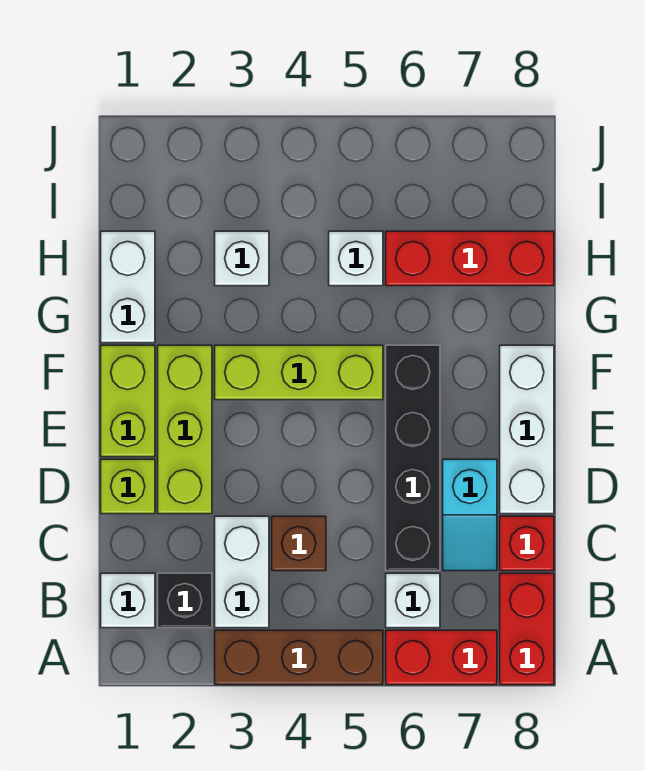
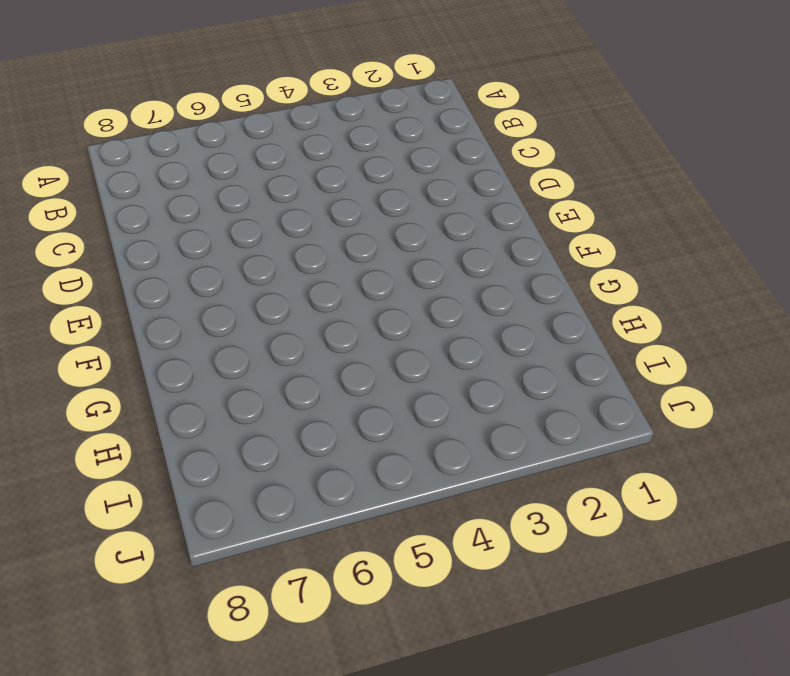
none -> brown 1x3 brick [215,630,383,685]
none -> red 1x2 brick [386,630,497,685]
none -> red 1x2 brick [500,573,554,685]

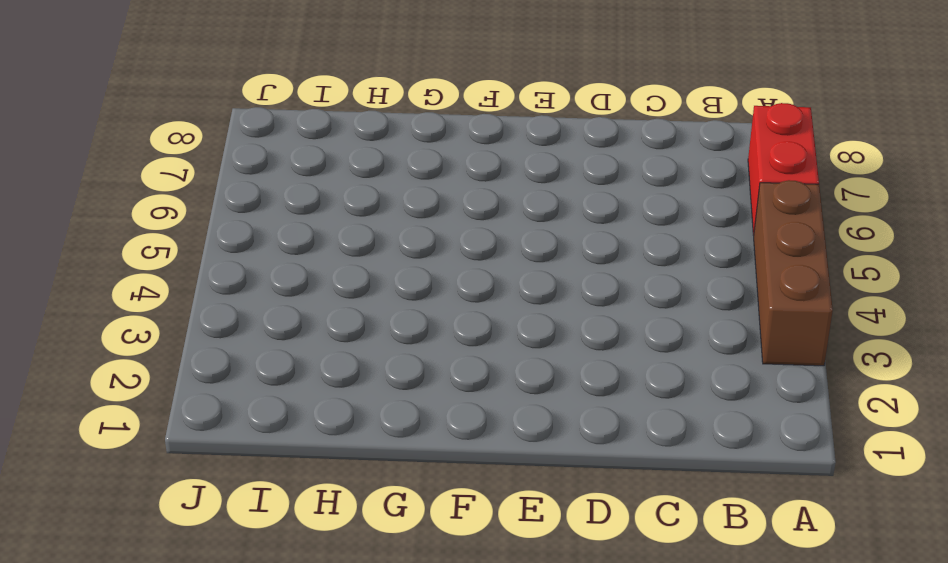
none -> red 1x2 brick [500,573,554,685]
none -> white 1x1 brick [101,573,155,628]
none -> black 1x1 brick [158,573,212,628]

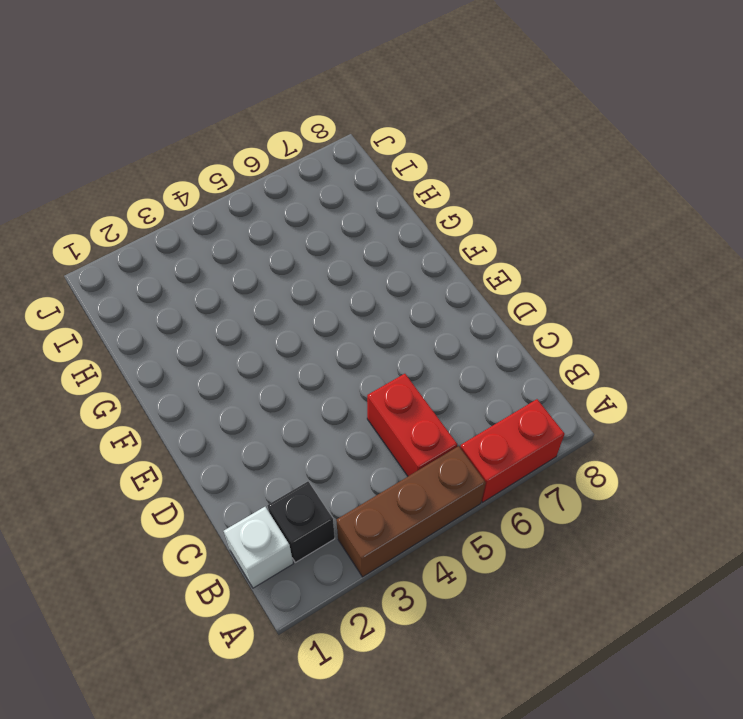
red 1x2 brick [367,374,457,476] -> red 1x2 brick moved to [500,573,554,685]
none -> white 1x2 brick [215,516,269,628]
none -> white 1x1 brick [386,573,440,628]
none -> brown 1x1 brick [272,516,326,571]

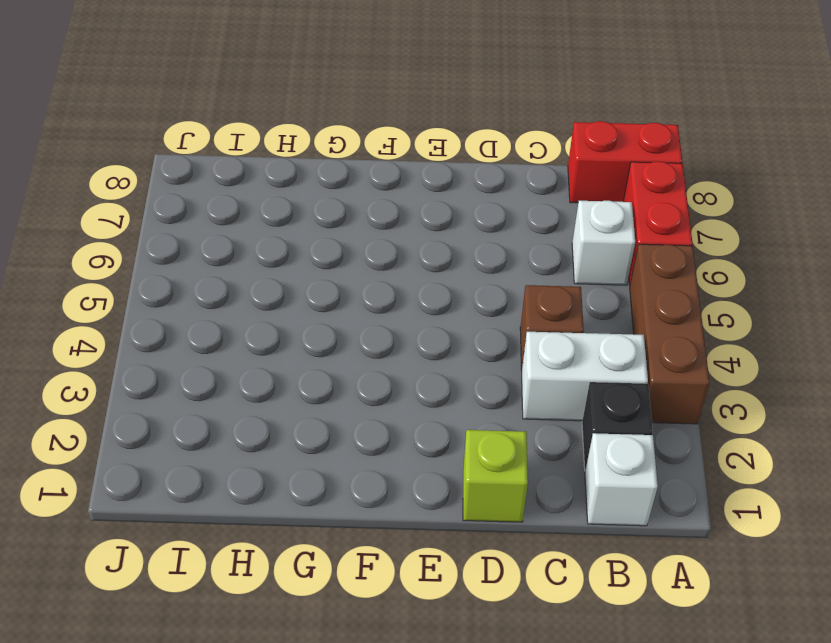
none -> black 1x4 brick [386,345,440,571]
none -> cyan 1x2 slope [443,459,497,571]
none -> red 1x1 brick [500,516,554,571]

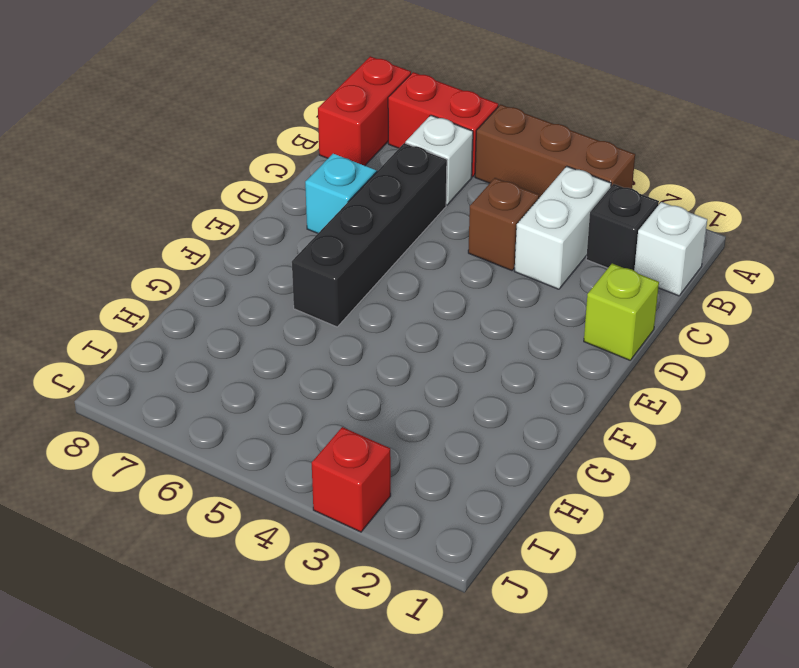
red 1x1 brick [312,427,391,532] -> red 1x1 brick moved to [500,516,554,571]
none -> lime 1x3 brick [158,345,212,514]
none -> white 1x3 brick [500,345,554,514]
none -> lime 1x2 brick [101,345,155,457]

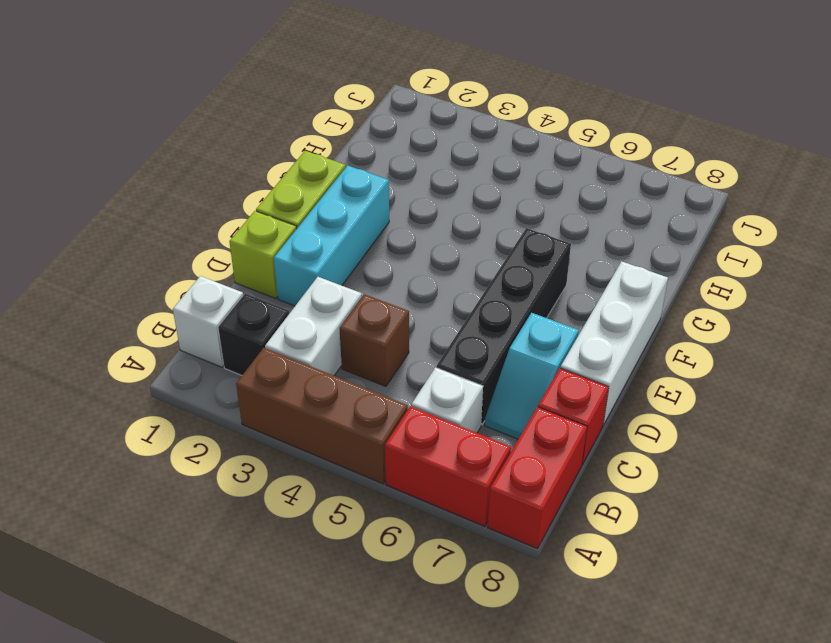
cyan 1x3 brick [274,166,389,306] -> lime 1x3 brick [158,345,212,514]
none -> lime 1x3 brick [215,345,383,400]
none -> white 1x2 brick [101,231,155,343]
none -> white 1x1 brick [215,231,269,286]

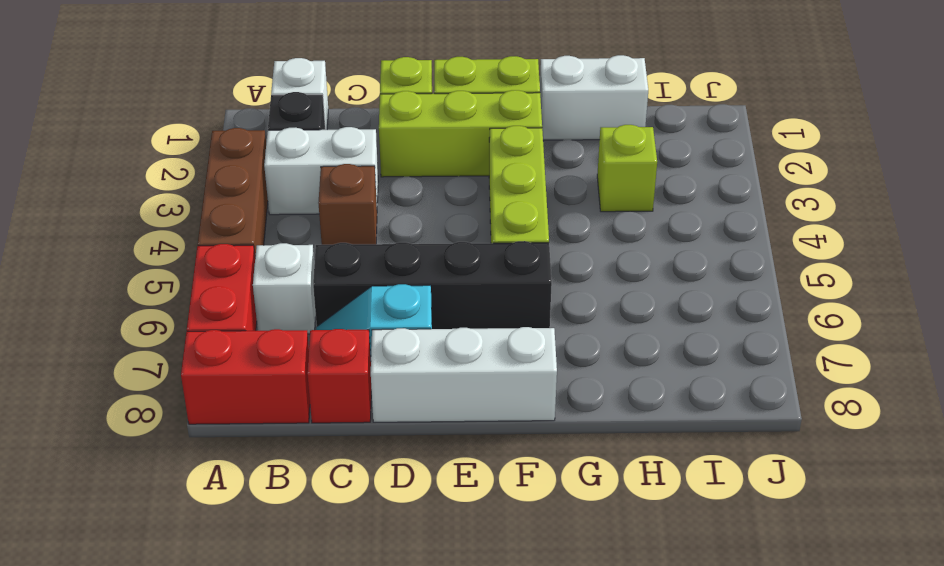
lime 1x1 brick [597,125,657,212] -> white 1x1 brick [215,231,269,286]
none -> white 1x1 brick [329,231,383,286]
none -> red 1x3 brick [386,231,554,286]

